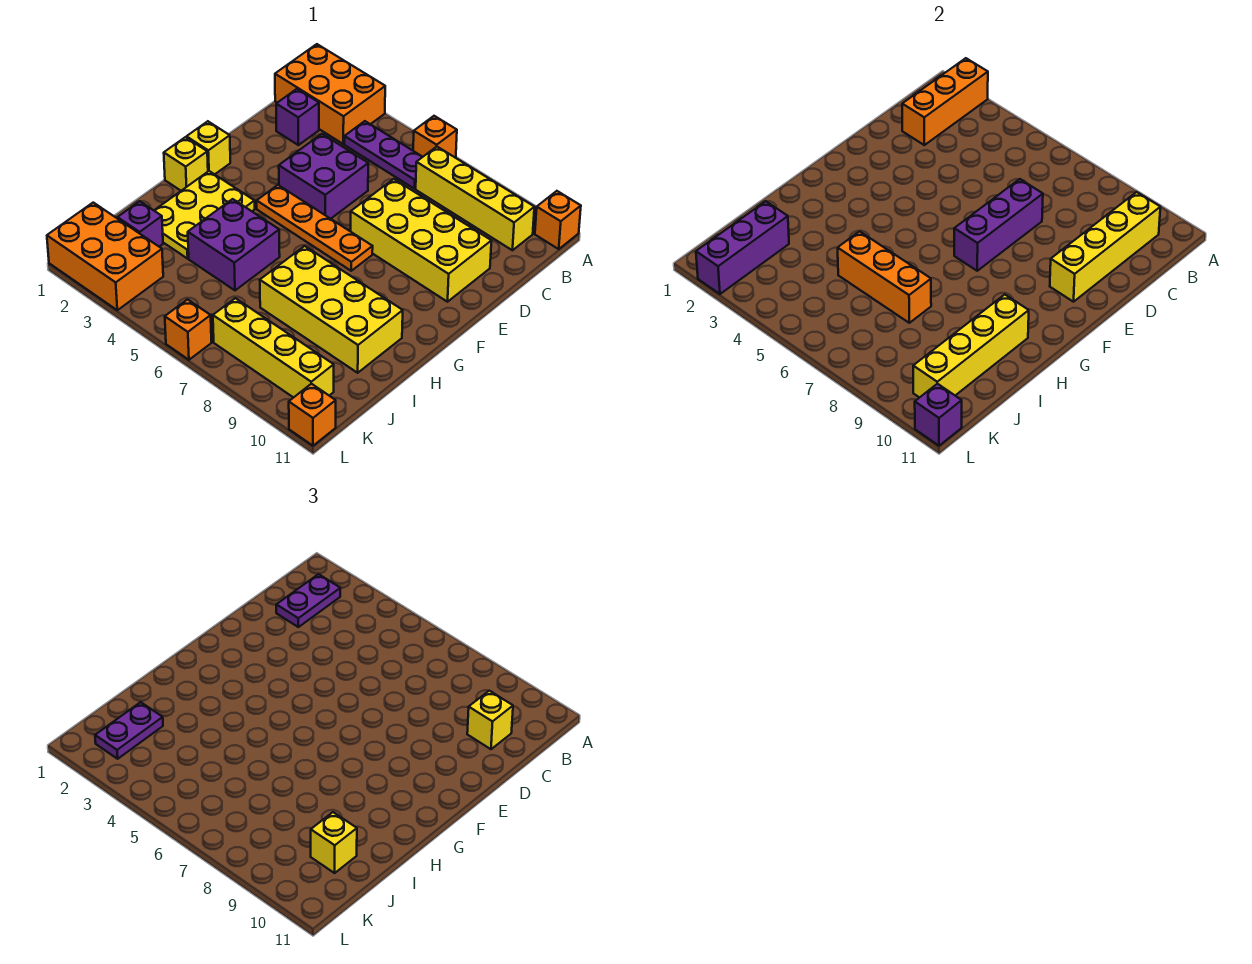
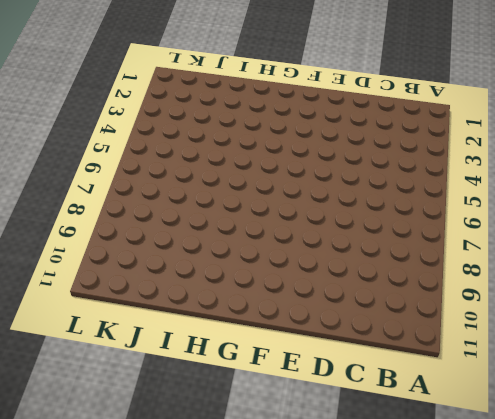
none -> orange 2x3 brick [275,44,385,144]
none -> orange 1x1 brick [413,116,457,158]
none -> orange 1x1 brick [535,191,581,249]
none -> purple 1x3 plate [344,121,422,189]

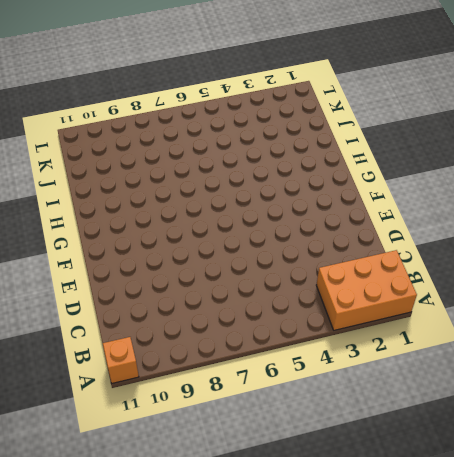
none -> orange 1x1 brick [413,116,457,158]
none -> purple 1x3 plate [344,121,422,189]
none -> yellow 1x4 brick [416,147,534,250]
none -> purple 1x1 brick [276,89,319,145]

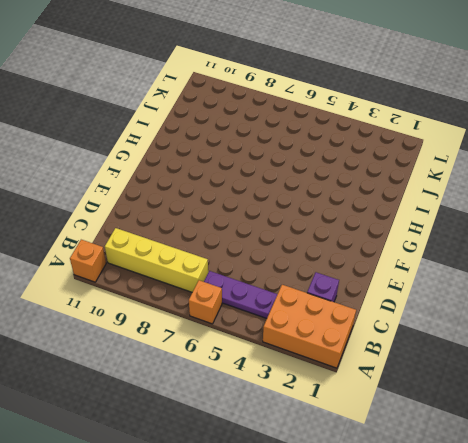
none -> purple 2x2 brick [279,134,368,219]
none -> yellow 2x4 brick [350,179,491,302]
none -> yellow 1x1 brick [186,121,230,174]
none -> orange 1x4 plate [257,185,373,271]

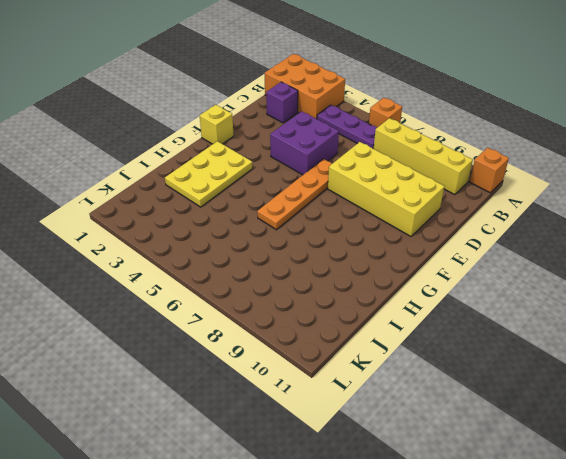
orange 1x4 plate [257,159,332,230] -> orange 1x4 plate turned to [257,185,373,271]
none -> yellow 1x1 brick [164,137,208,191]
none -> purple 2x2 brick [188,199,280,290]
none -> yellow 2x4 brick [260,246,403,373]
none -> purple 1x1 brick [117,201,163,247]

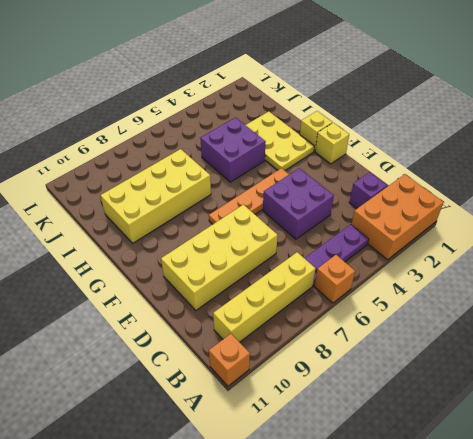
none -> purple 1x1 brick [117,201,163,247]
none -> orange 2x3 brick [47,203,163,310]
none -> yellow 1x4 brick [213,298,334,398]
none -> orange 1x1 brick [165,300,211,360]

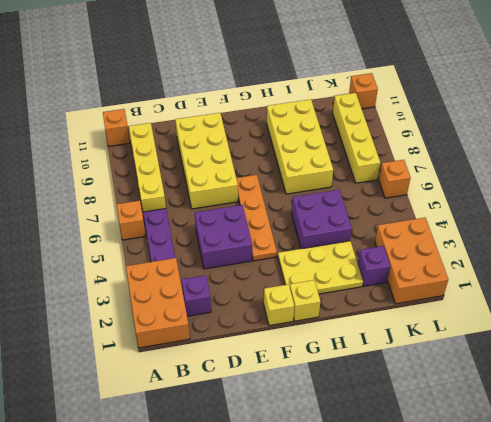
none -> orange 1x3 brick [902,58,988,145]
none -> yellow 1x4 brick [1050,192,1160,302]
none -> purple 1x3 brick [954,179,1043,271]
none -> yellow 1x4 brick [913,295,1029,398]

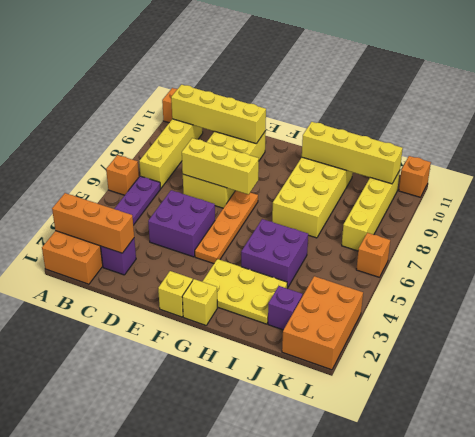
yellow 1x3 brick [182,138,259,194] -> purple 1x3 brick [954,179,1043,271]
none -> orange 1x3 brick [838,231,931,323]
none -> purple 1x3 brick [696,201,789,294]
none -> purple 1x1 brick [915,384,962,446]
none -> purple 1x2 plate [276,574,340,627]

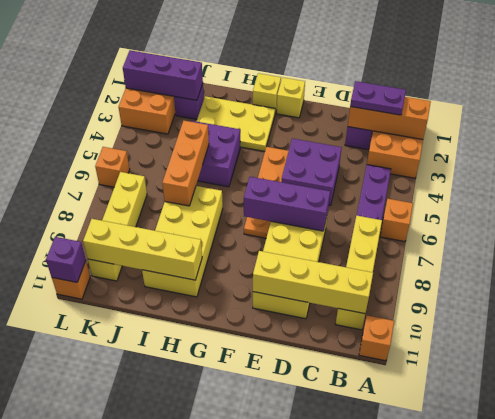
none -> yellow 1x1 brick [467,691,513,749]
none -> purple 1x2 plate [95,702,163,759]
none -> yellow 1x1 brick [311,812,357,873]

